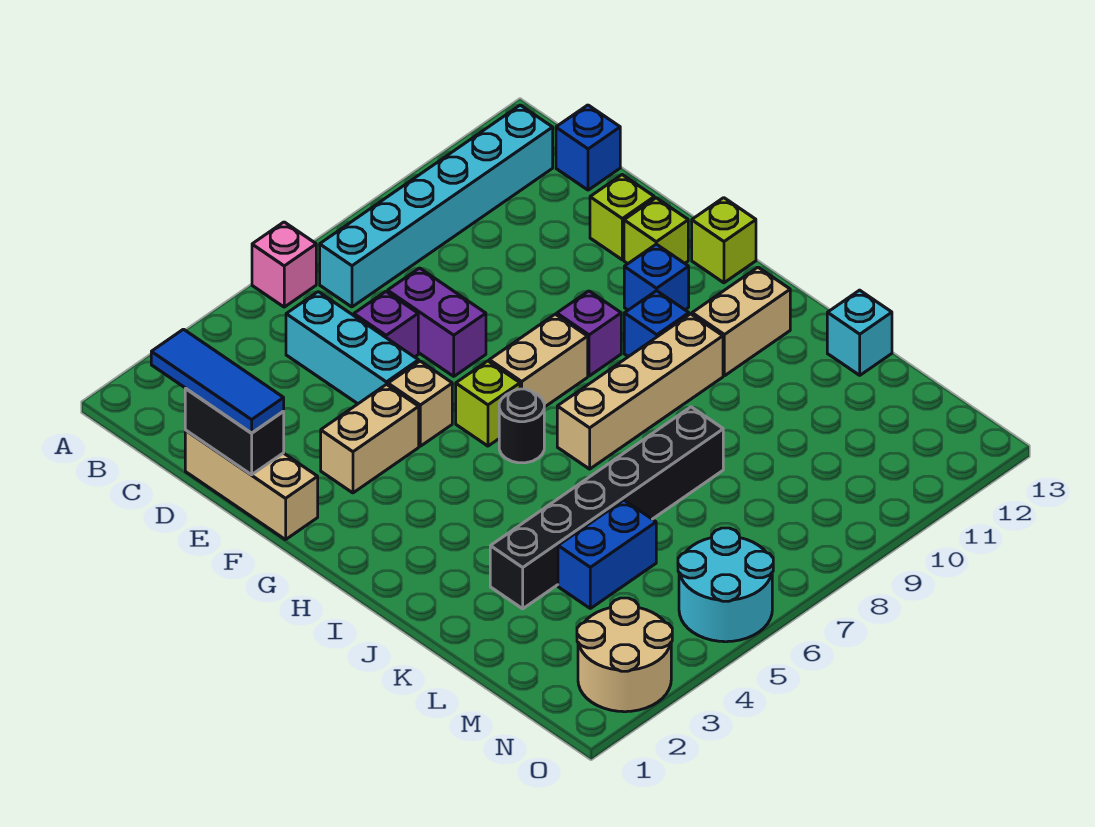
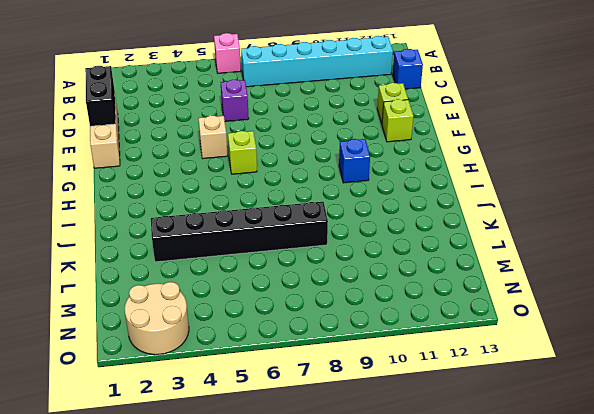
none -> cyan 1x3 brick [286,292,419,404]
none -> purple 1x2 brick [388,268,486,376]
none -> tan 1x2 brick [321,384,419,493]

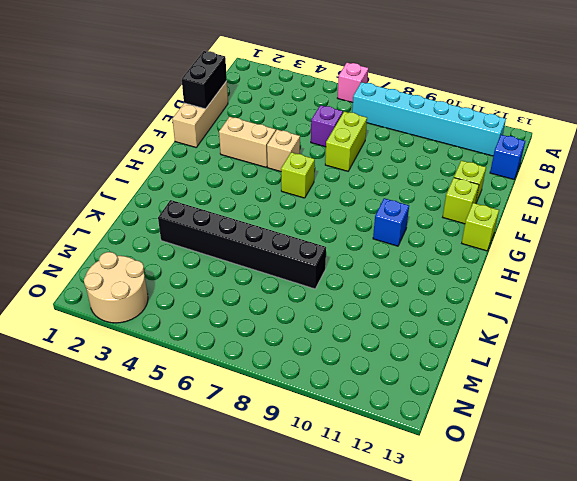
lime 1x2 brick [325,111,367,171] -> purple 1x2 brick [388,268,486,376]
none -> cyan 1x3 brick [286,292,419,404]
none -> tan 1x2 brick [489,314,588,407]
none -> purple 1x1 brick [557,291,621,376]

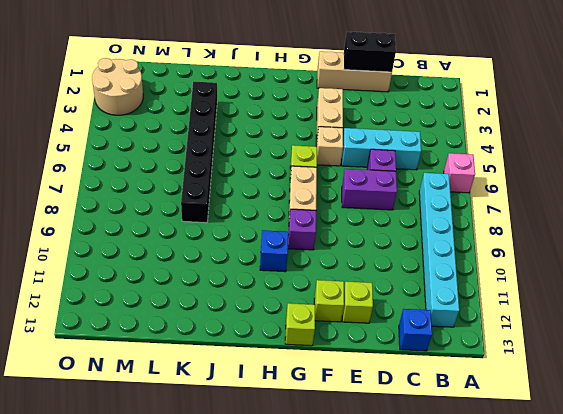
none -> blue 1x1 brick [624,244,689,310]
none -> black 1x1 round brick [499,389,544,463]
none -> tan 1x4 brick [557,314,723,469]

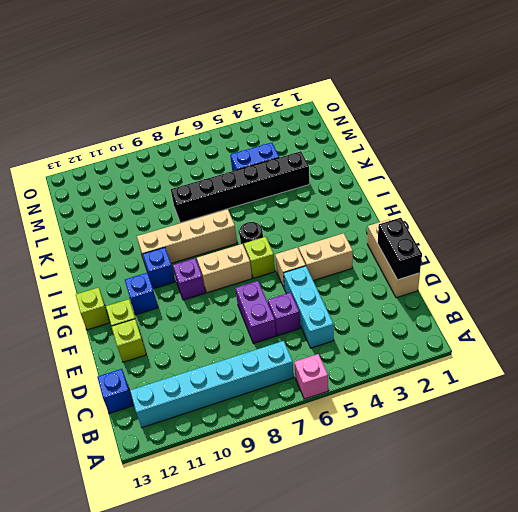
none -> tan 1x2 brick [692,267,790,376]
none -> cyan 1x1 brick [827,290,892,375]
none -> tan 2x2 round brick [577,598,672,712]

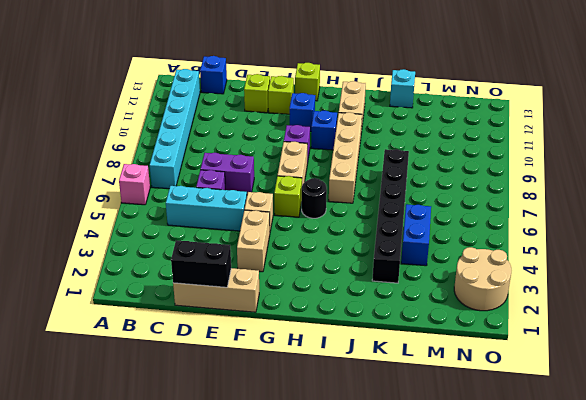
none -> cyan 2x2 round brick [678,528,773,642]
none -> blue 1x3 tile [151,329,284,433]

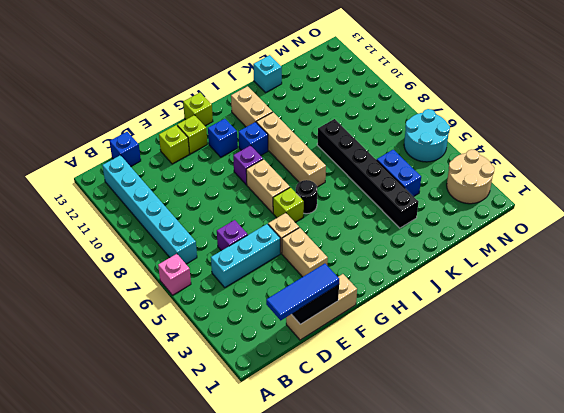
none -> purple 1x2 brick [388,268,486,376]

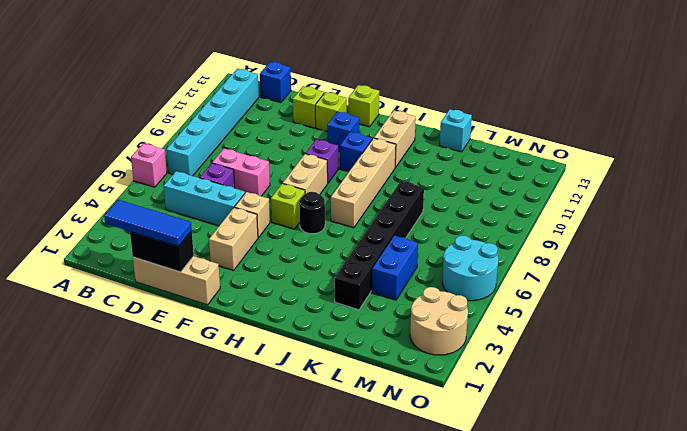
pink 1x2 brick [212,149,270,196] -> purple 1x2 brick [388,268,486,376]

